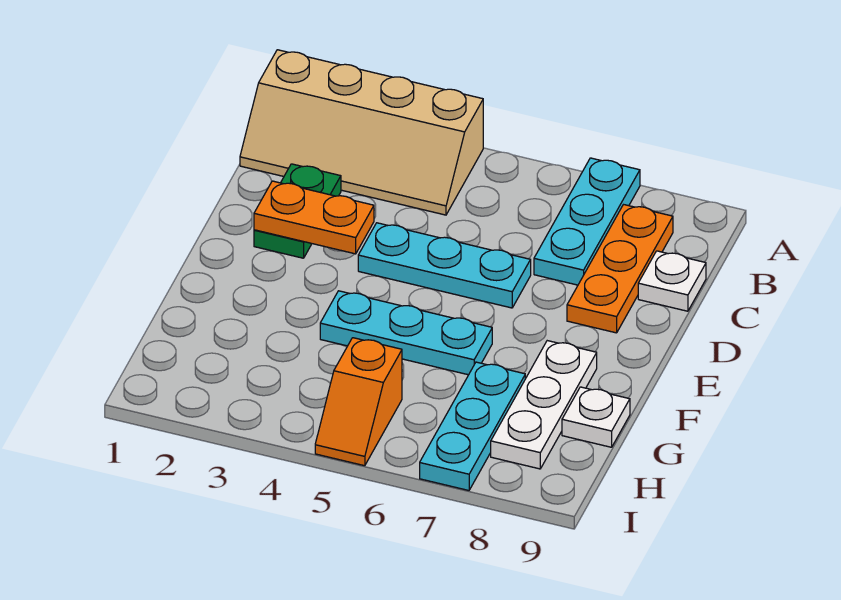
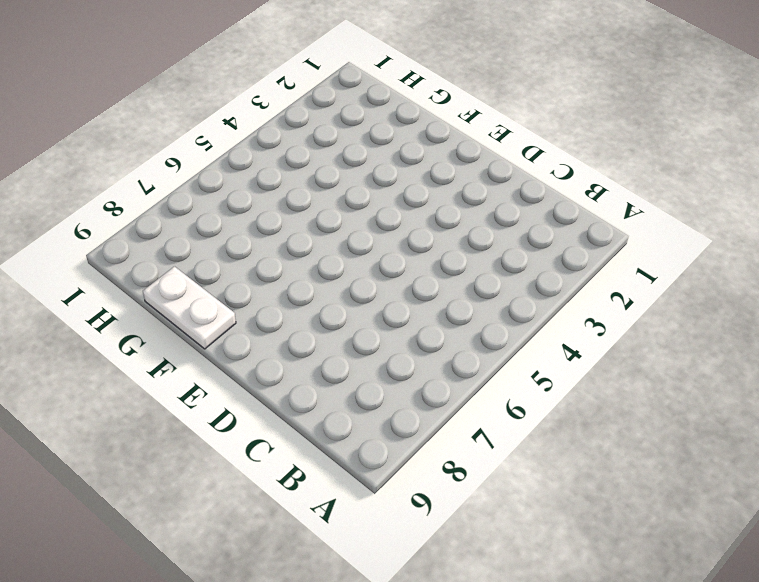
white 1x2 plate [143,266,236,349] -> white 1x1 plate [562,387,630,447]
none -> tan 2x4 slope [240,50,483,215]
none -> cyan 1x3 plate [534,158,640,285]
none -> orange 1x3 plate [567,205,673,333]

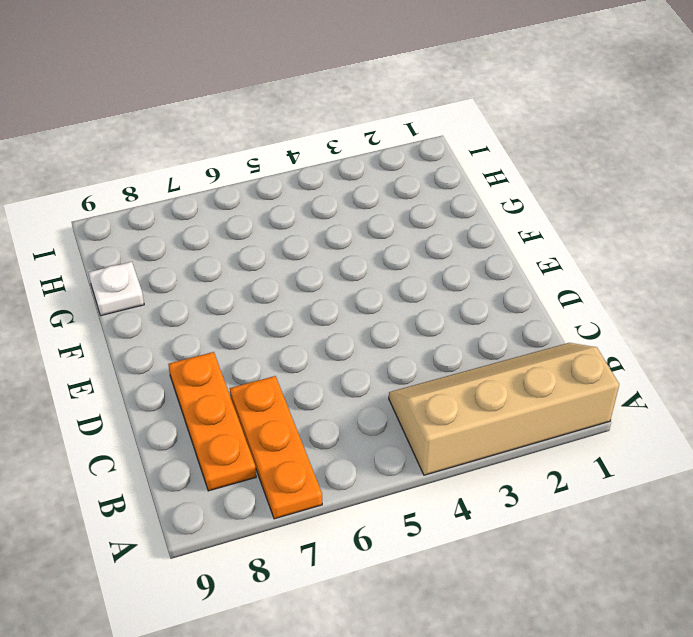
orange 1x3 plate [230,376,322,519] -> cyan 1x3 plate [534,158,640,285]
none -> green 1x2 plate [254,164,341,258]
none -> white 1x1 plate [638,251,706,311]
none -> cyan 1x3 plate [358,223,531,308]

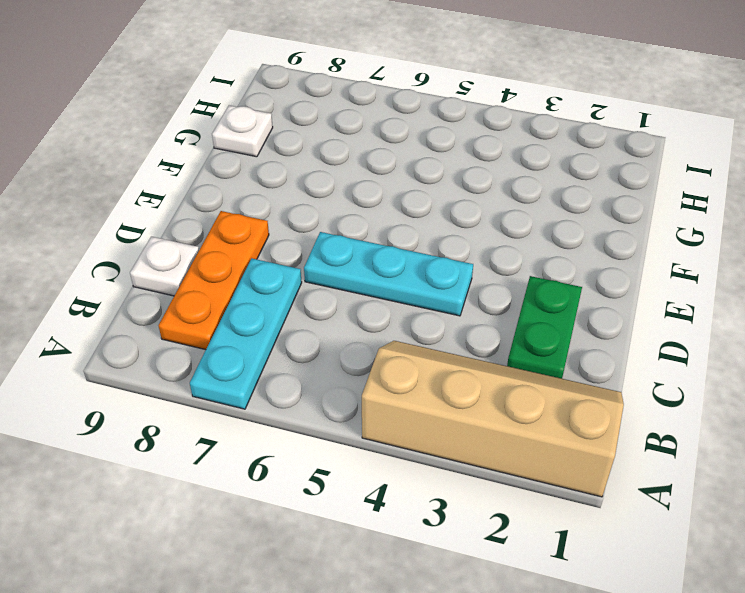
none -> cyan 1x3 plate [320,291,492,375]
none -> white 1x3 plate [491,341,597,469]
none -> cyan 1x3 plate [420,362,525,490]

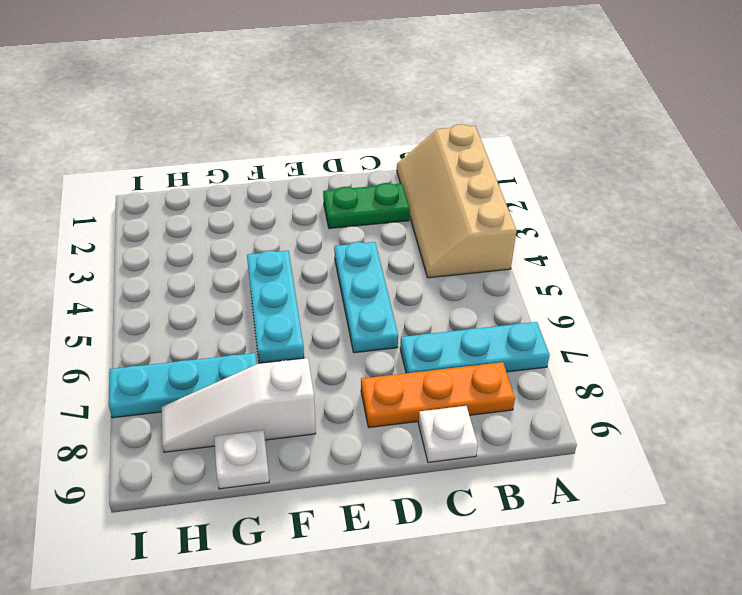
white 1x3 slope [161,358,316,452] -> white 1x3 plate [491,341,597,469]
none -> orange 1x2 slope [315,338,402,466]
none -> orange 1x2 plate [254,181,374,254]

